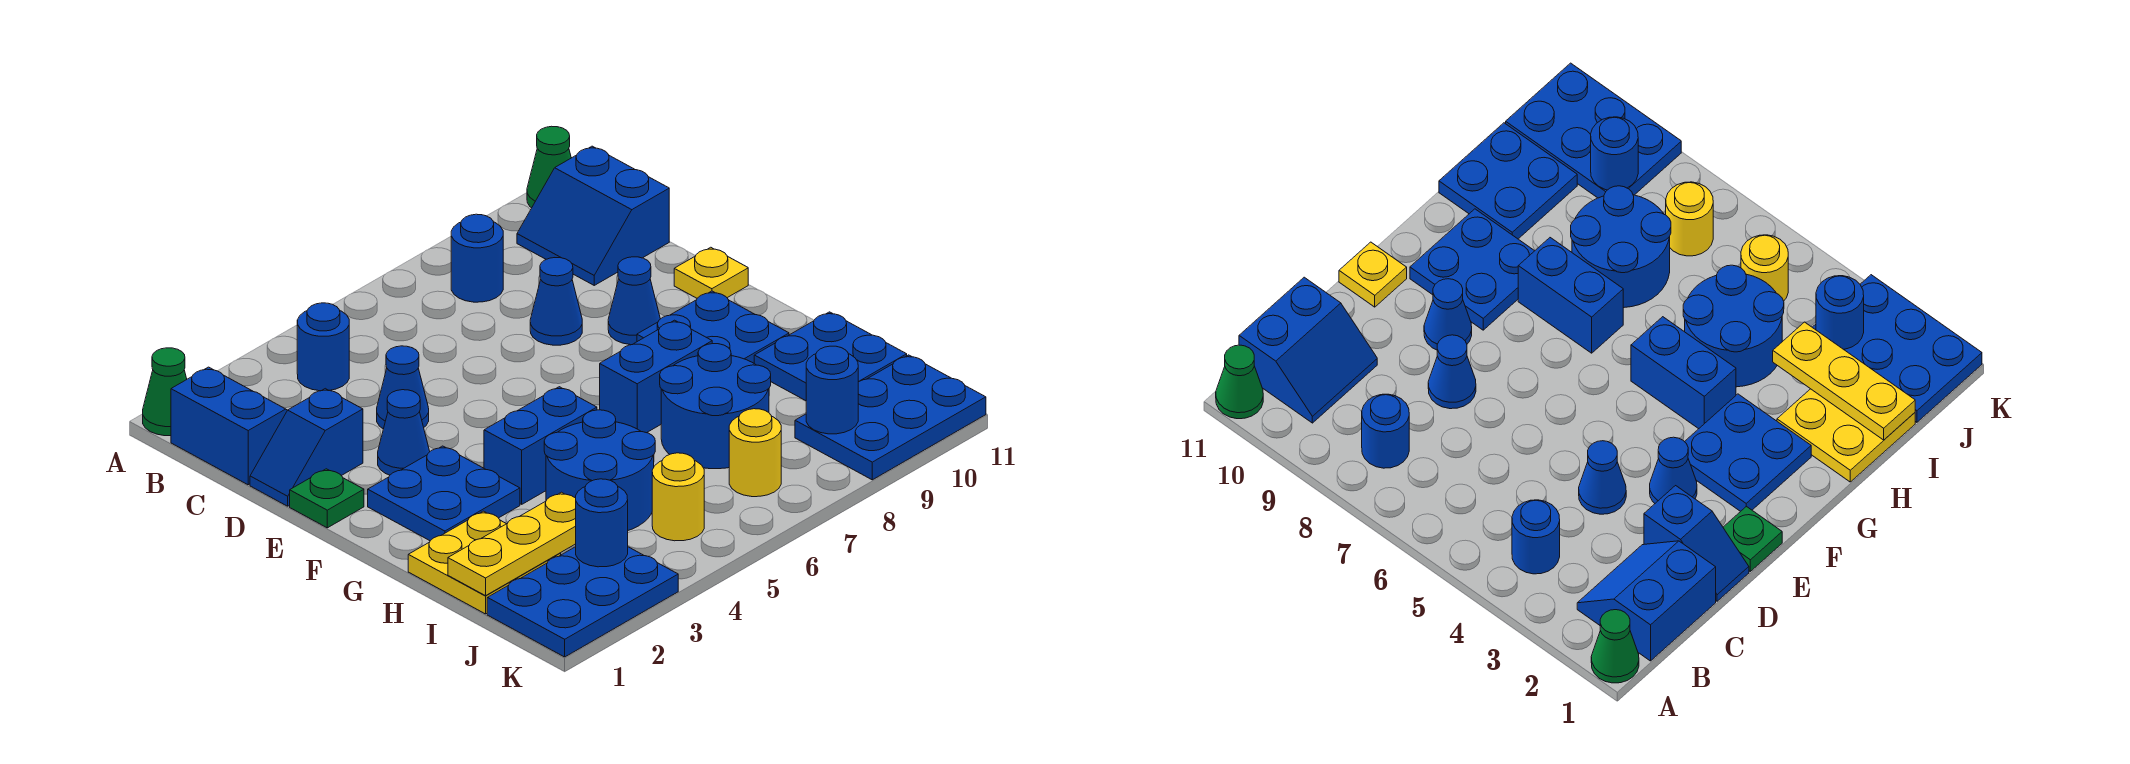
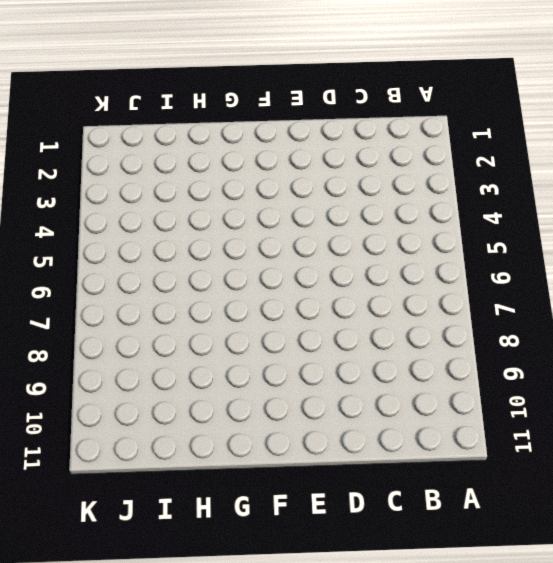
none -> green 1x1 cone [143,348,187,436]
none -> green 1x1 cone [527,126,571,208]
none -> blue 2x2 slope [171,367,287,485]

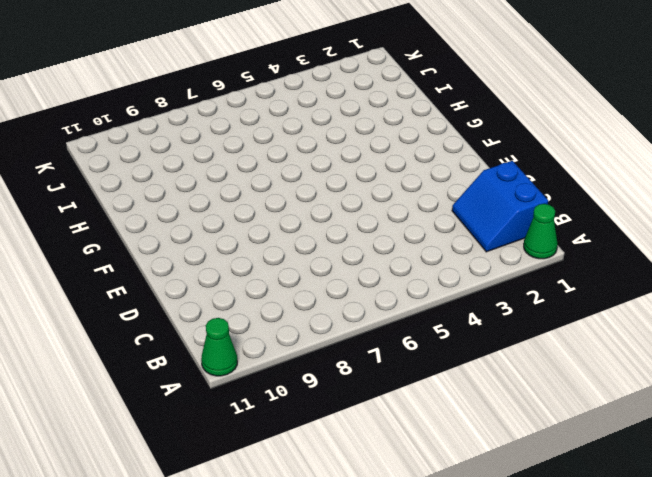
none -> blue 1x1 round brick [297,303,349,391]
none -> blue 1x1 round brick [451,214,503,302]
none -> blue 2x2 slope [517,146,669,285]

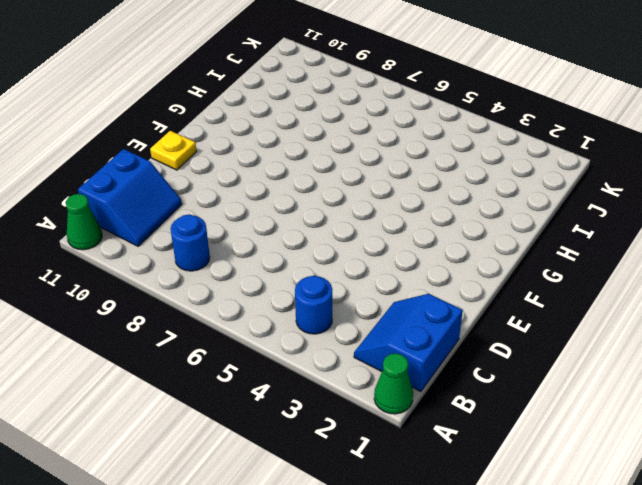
none -> blue 1x2 slope [250,389,363,506]
none -> blue 1x1 cone [377,346,429,429]
none -> blue 1x1 cone [530,258,582,345]

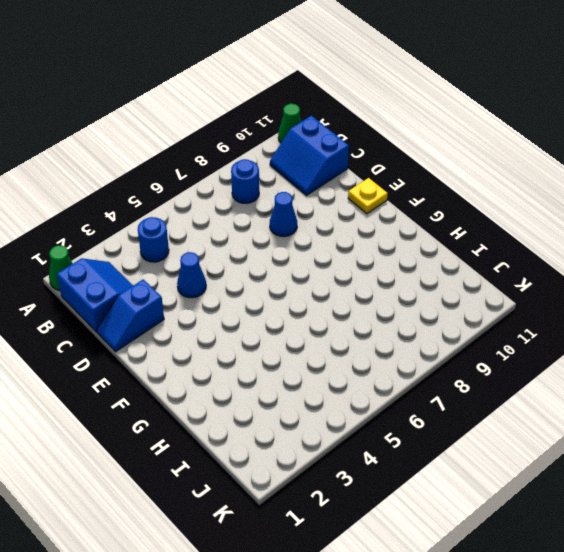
none -> green 1x1 plate [290,469,364,528]
none -> blue 1x1 cone [378,390,430,475]
none -> blue 1x1 cone [608,257,660,345]

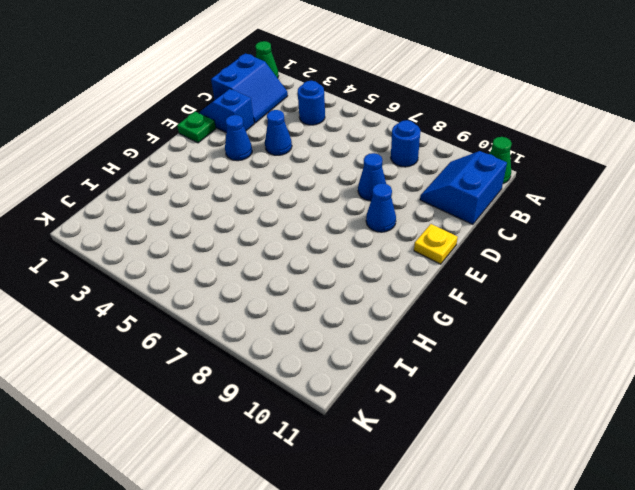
none -> blue 2x2 plate [368,446,520,541]
none -> blue 2x2 plate [637,291,789,363]
none -> blue 1x2 brick [484,387,597,504]

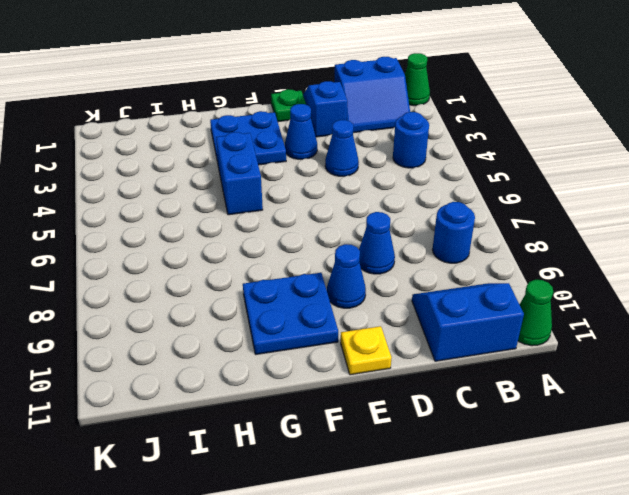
none -> blue 1x2 brick [600,320,712,433]
none -> yellow 2x2 plate [408,511,561,614]
none -> blue 2x2 round brick [544,410,655,530]

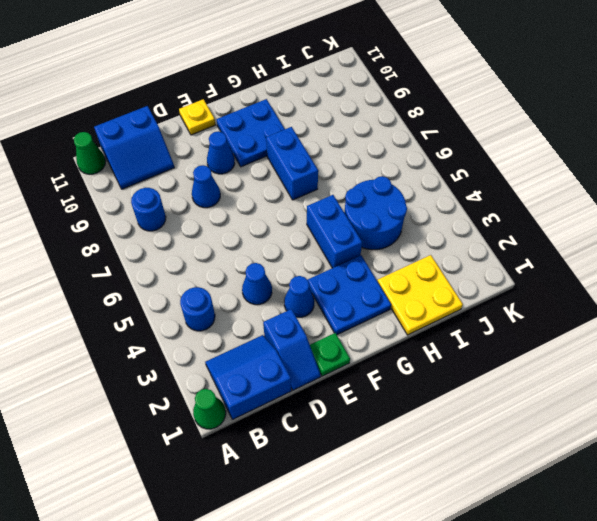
none -> blue 2x2 round brick [660,344,771,469]
none -> blue 2x2 plate [754,312,907,401]
none -> blue 2x3 plate [487,547,678,657]

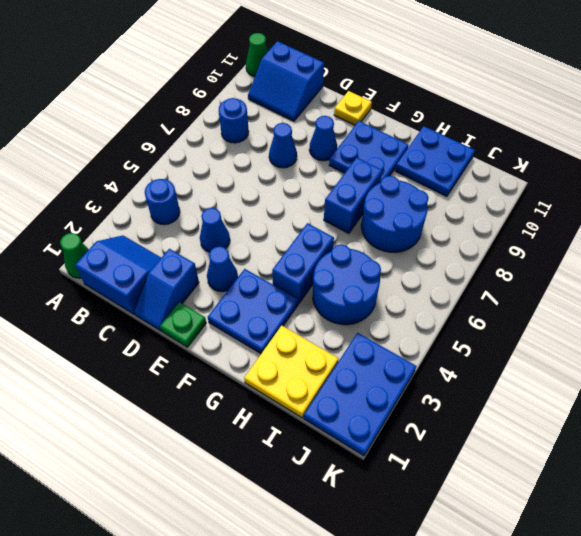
none -> yellow 1x1 round brick [652,453,704,541]
none -> yellow 1x1 round brick [729,409,781,497]
none -> blue 2x3 plate [795,355,986,480]

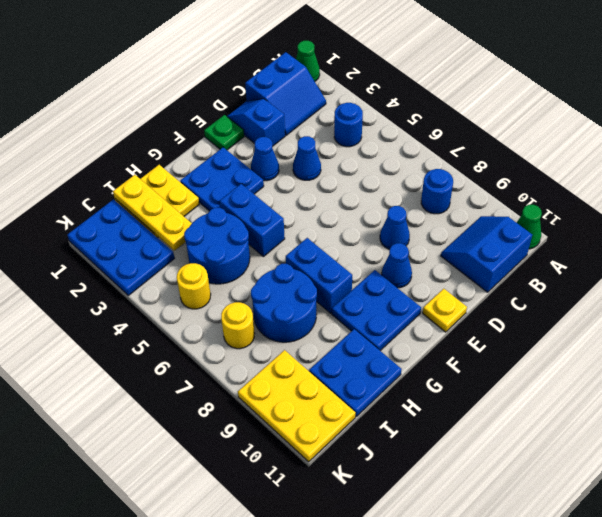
yellow 2x3 plate [238,350,355,462] -> blue 2x3 plate [795,355,986,480]
none -> blue 1x1 round brick [576,479,628,567]
none -> blue 1x1 round brick [806,346,858,434]

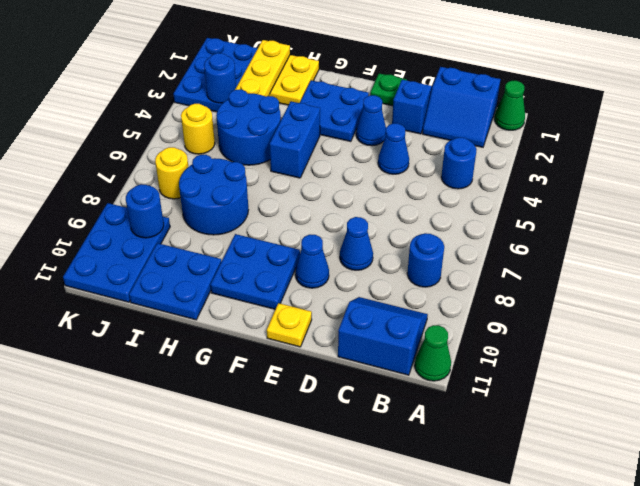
none -> blue 1x2 brick [600,320,712,433]

